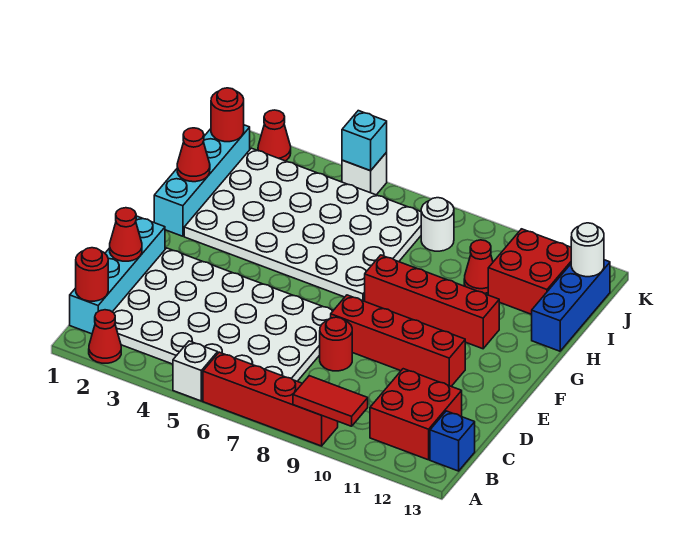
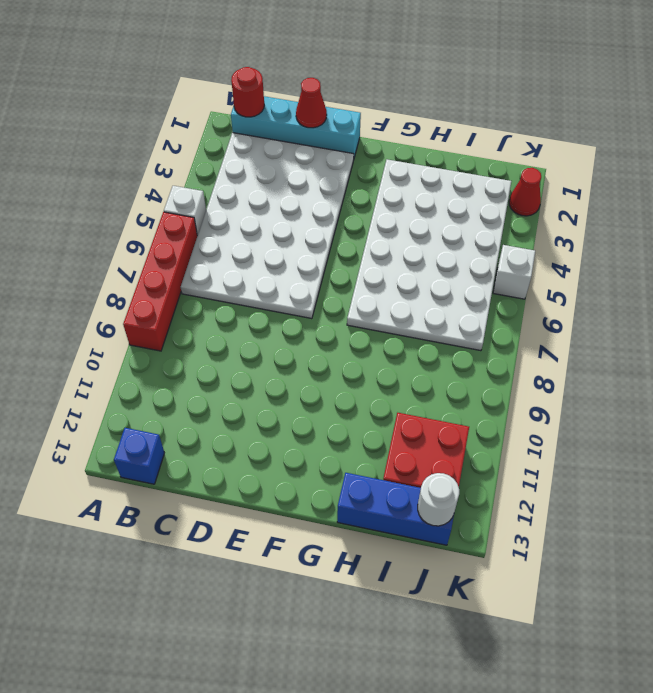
none -> red 1x1 cone [89,310,121,363]
none -> red 2x2 brick [370,369,462,460]
none -> red 1x1 round brick [320,317,352,371]

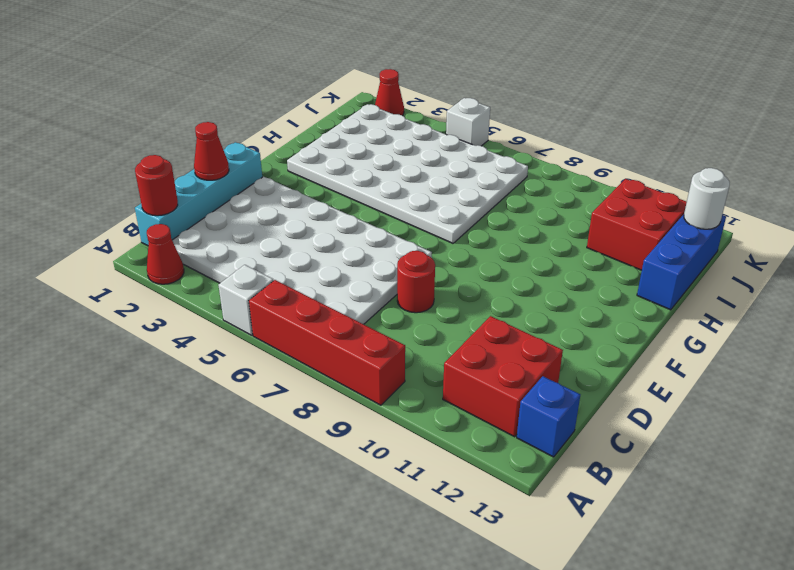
none -> red 1x4 brick [331,295,465,386]
none -> cyan 1x4 brick [154,125,250,236]
none -> red 1x4 brick [365,255,499,349]

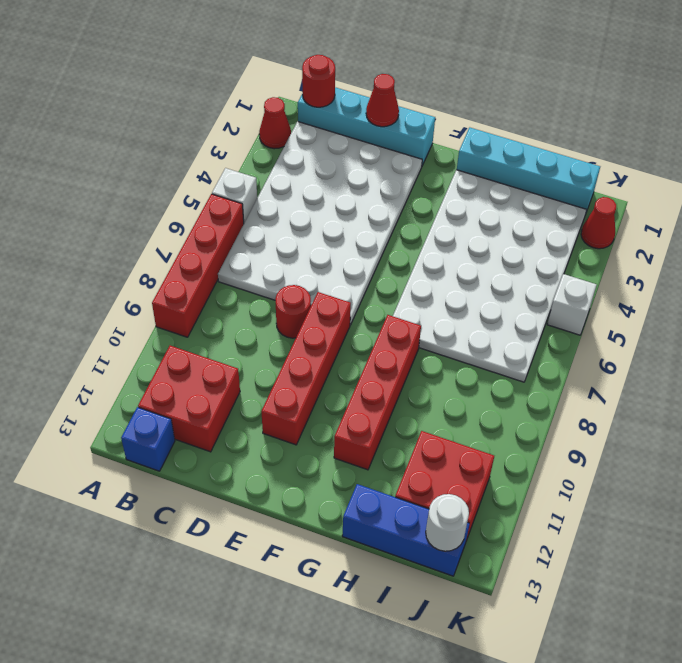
none -> red 1x1 cone [464,240,493,293]
none -> white 1x1 round brick [421,198,454,251]
none -> red 1x2 tile [293,376,368,426]

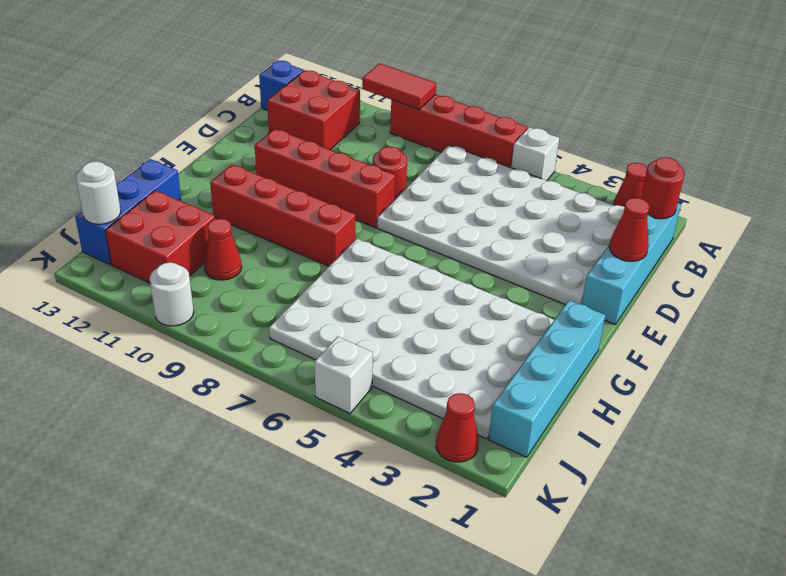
white 1x1 round brick [150,262,194,326] -> white 1x1 round brick moved to [421,198,454,251]
none -> red 1x1 cone [177,128,210,182]
none -> red 1x1 round brick [211,88,244,142]
none -> cyan 1x1 brick [342,111,387,171]

